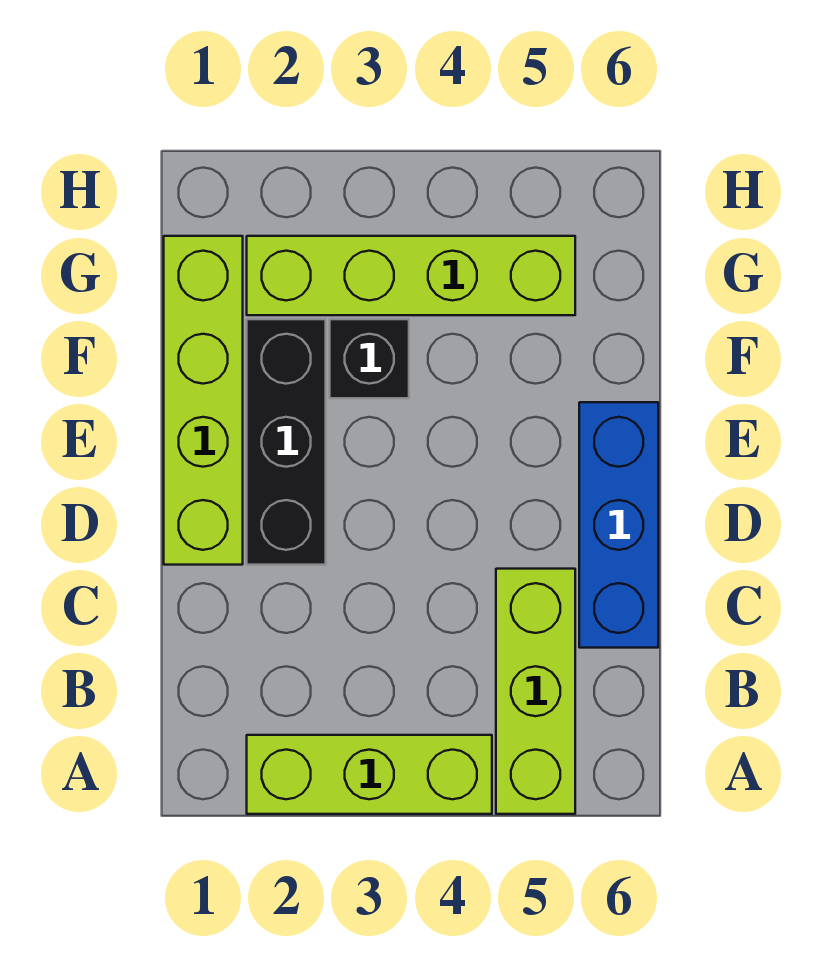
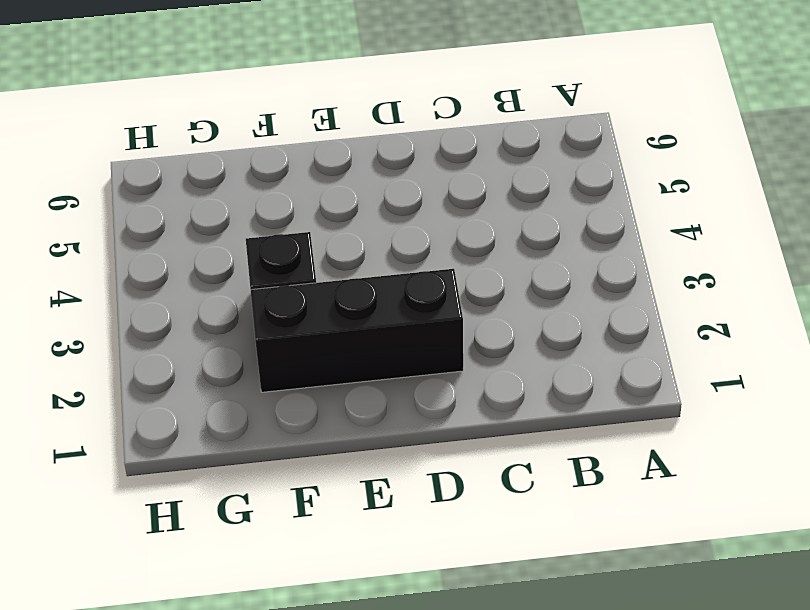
none -> lime 1x3 brick [247,735,492,814]
none -> lime 1x3 brick [496,569,575,814]

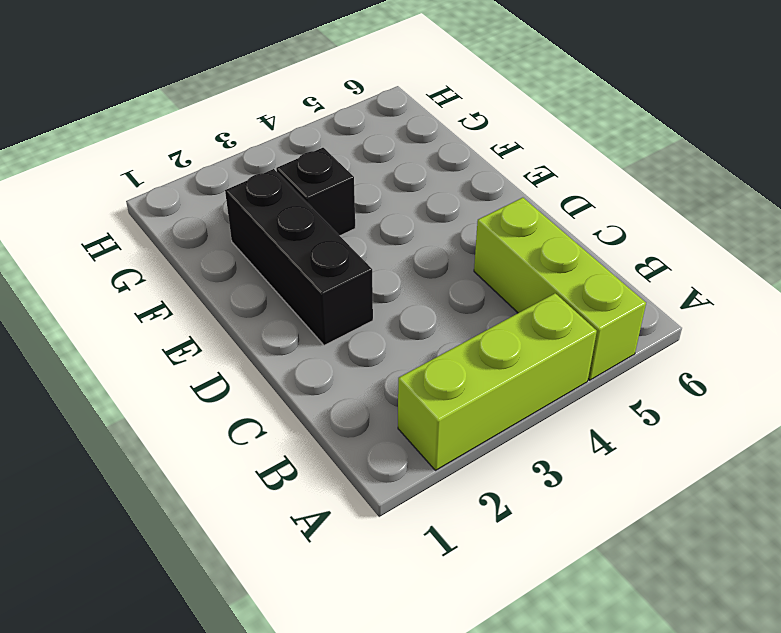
none -> blue 1x3 brick [579,402,658,648]
none -> lime 1x4 brick [164,236,243,565]

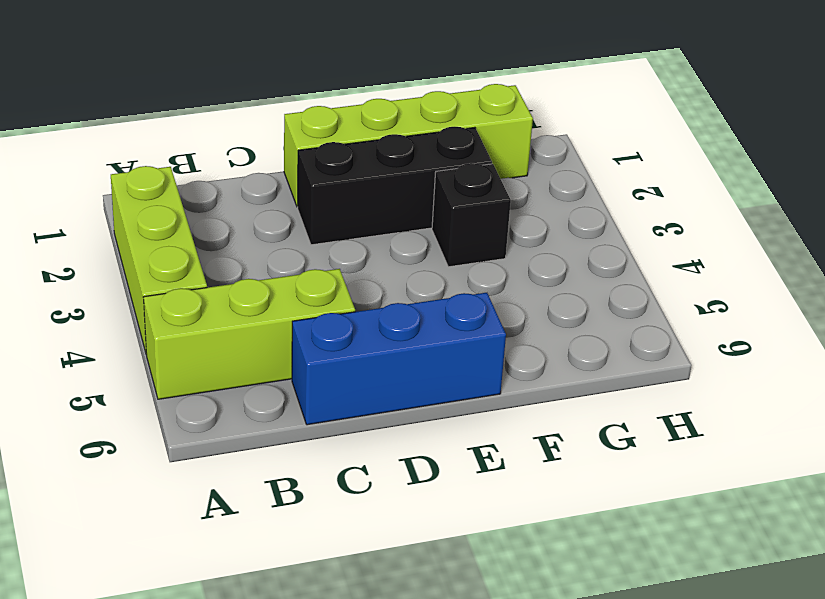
none -> lime 1x4 brick [247,236,575,315]

